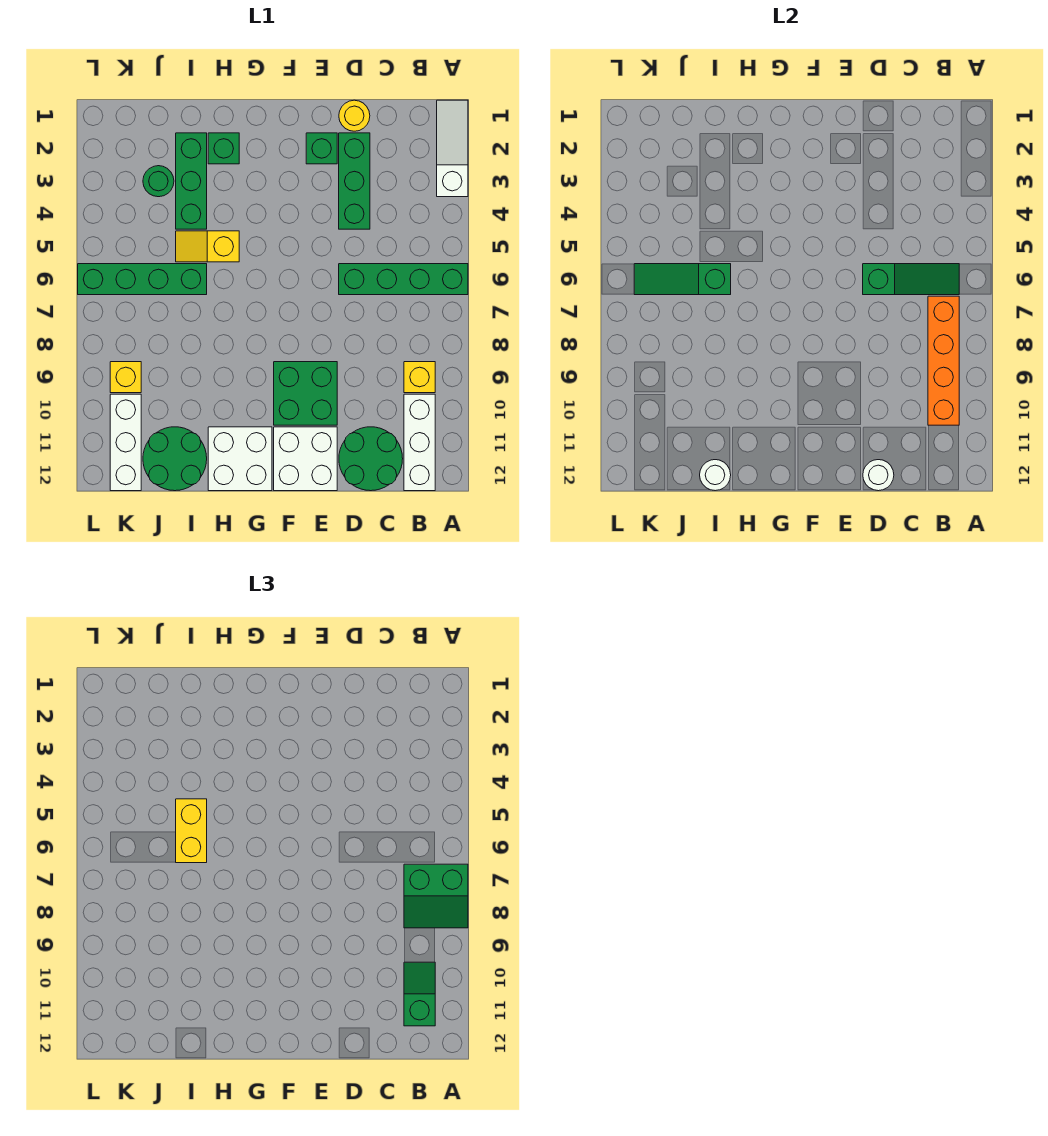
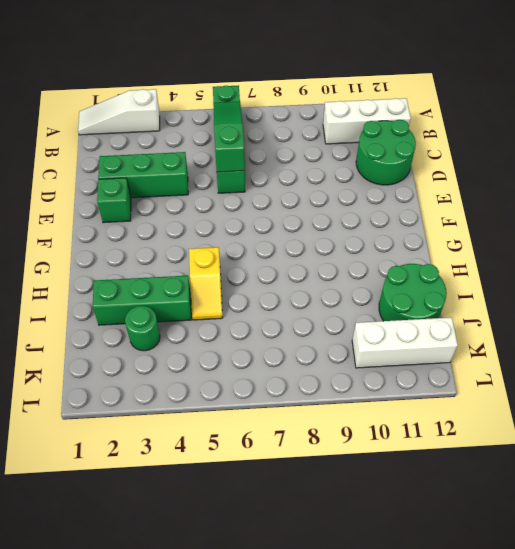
none -> yellow 1x1 brick [404,362,435,393]
none -> yellow 1x1 round brick [339,100,370,131]
none -> green 2x2 brick [274,362,337,425]

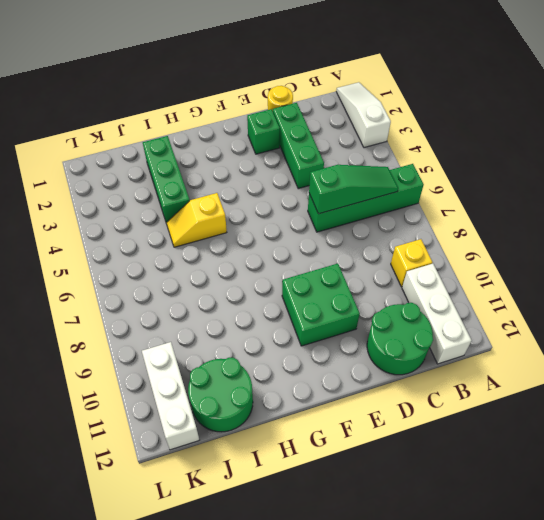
none -> white 2x2 brick [274,427,337,491]
none -> white 2x2 brick [208,427,272,491]
none -> green 1x1 brick [208,133,239,164]

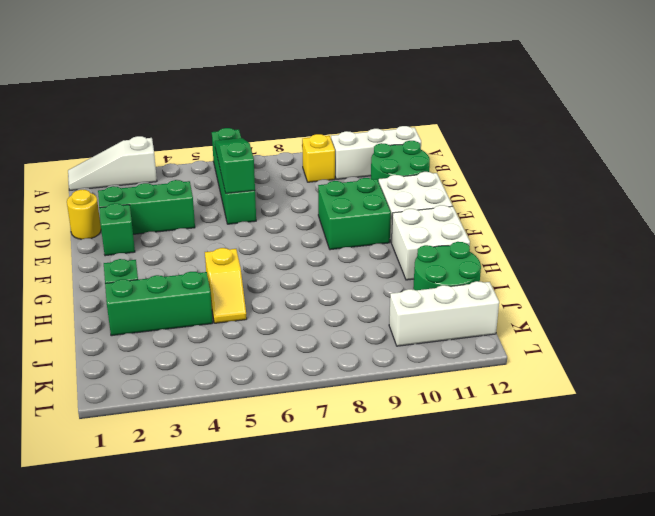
none -> green 1x4 brick [78,264,207,295]
none -> green 1x1 round brick [143,166,174,197]
none -> yellow 1x1 brick [110,362,141,393]

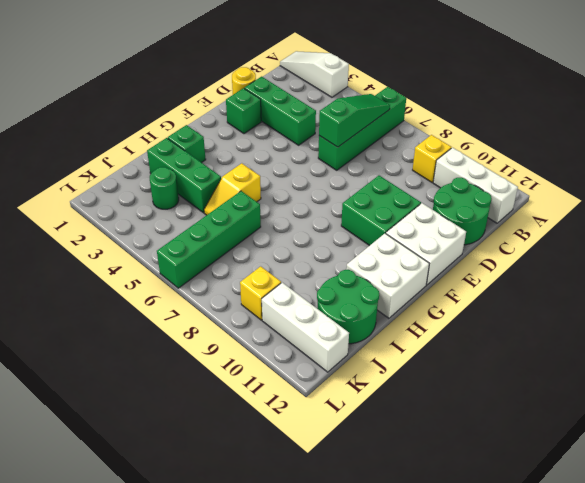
none -> orange 1x4 brick [928,296,959,425]
none -> white 1x1 round brick [863,460,894,491]
none -> green 1x3 slope [634,264,731,295]

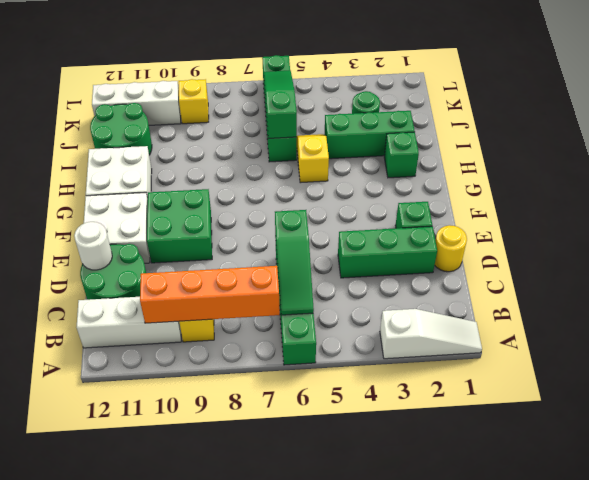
none -> white 1x1 round brick [700,460,731,491]
none -> green 2x2 slope [404,864,468,928]
none -> green 1x2 slope [404,962,435,1026]

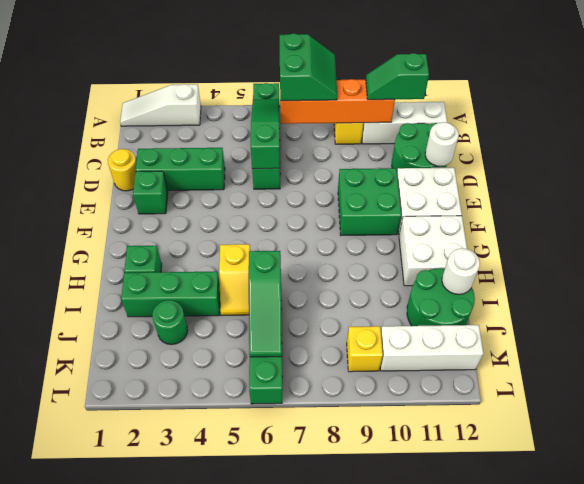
none -> yellow 1x2 brick [176,799,207,863]

